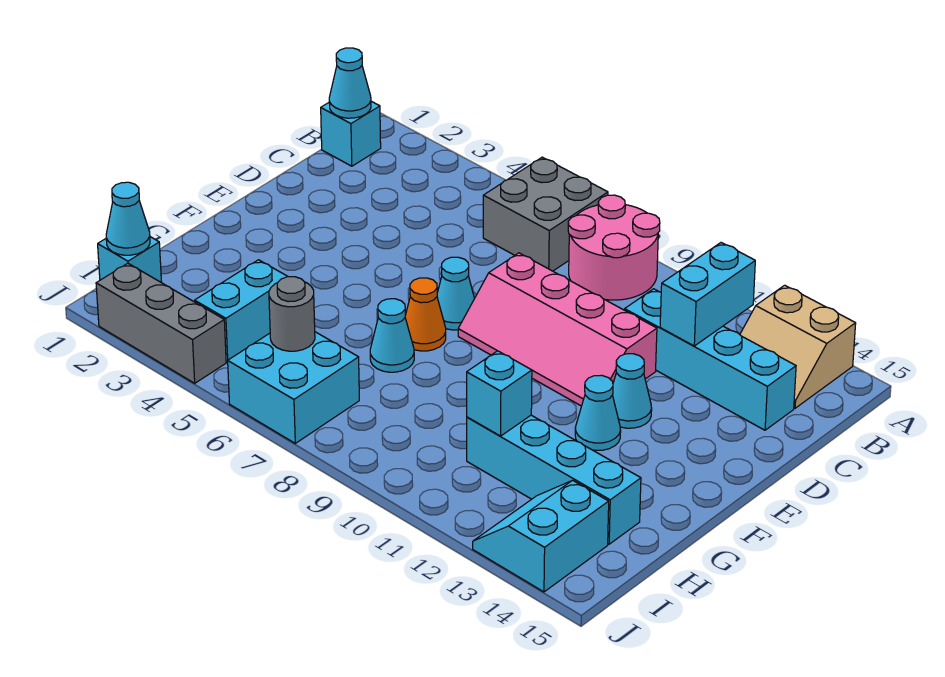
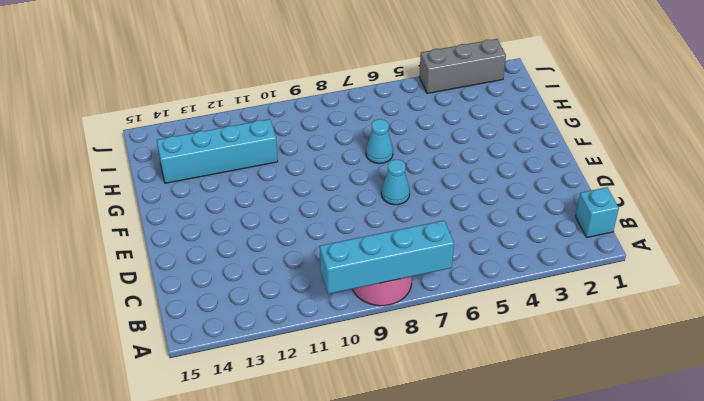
cyan 1x4 brick [320,221,454,294] -> cyan 1x4 brick moved to [625,289,796,430]
none -> grey 2x2 brick [483,157,608,271]
none -> tan 2x2 slope [740,285,856,408]
none -> pink 2x4 slope [458,253,657,406]

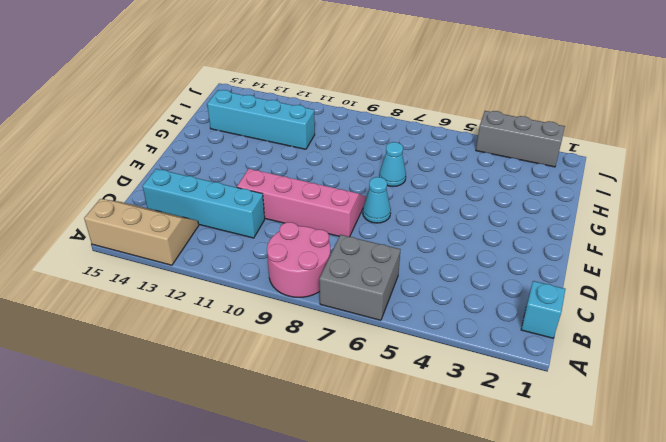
tan 2x3 slope [84,199,199,265] -> tan 2x2 slope [740,285,856,408]
none -> cyan 1x1 cone [613,354,652,428]
none -> orange 1x1 cone [405,278,446,351]
none -> cyan 1x1 cone [575,375,621,450]

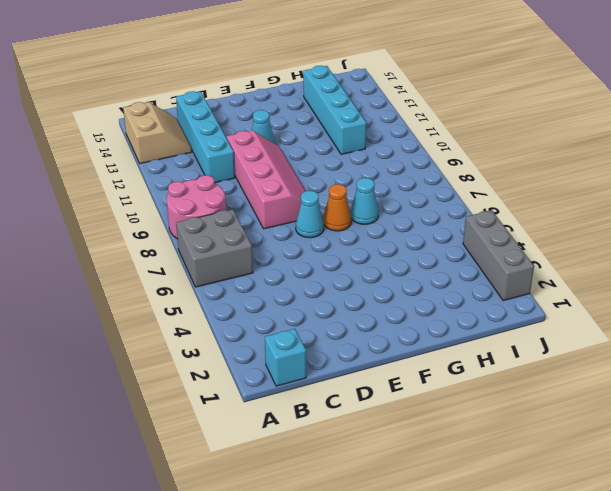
none -> cyan 1x1 cone [575,375,621,450]
none -> cyan 1x2 brick [195,260,288,362]
none -> cyan 1x1 brick [98,237,162,283]

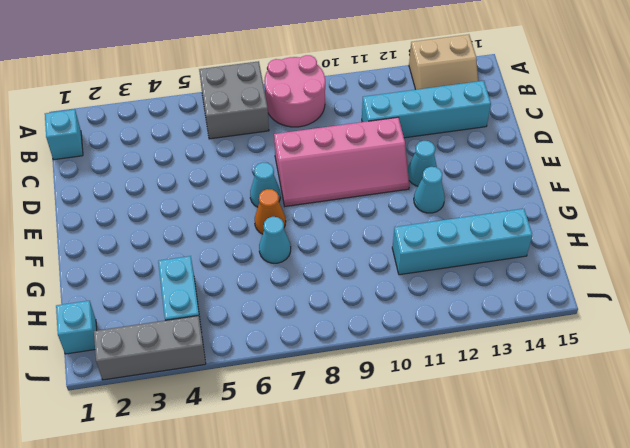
none -> cyan 2x2 brick [228,332,359,443]
none -> cyan 2x2 slope [473,480,609,592]
none -> cyan 1x1 cone [329,48,371,118]

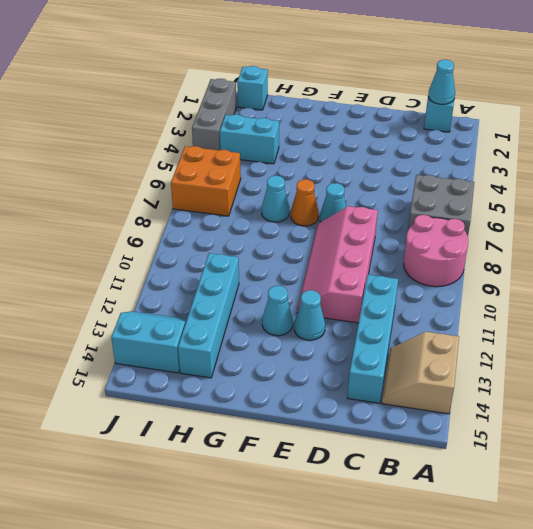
orange 2x2 brick [171,146,241,216] -> cyan 2x2 brick [228,332,359,443]
none -> cyan 1x2 brick [660,243,755,346]
none -> cyan 1x1 brick [467,351,532,436]
none -> cyan 1x1 cone [106,182,150,255]

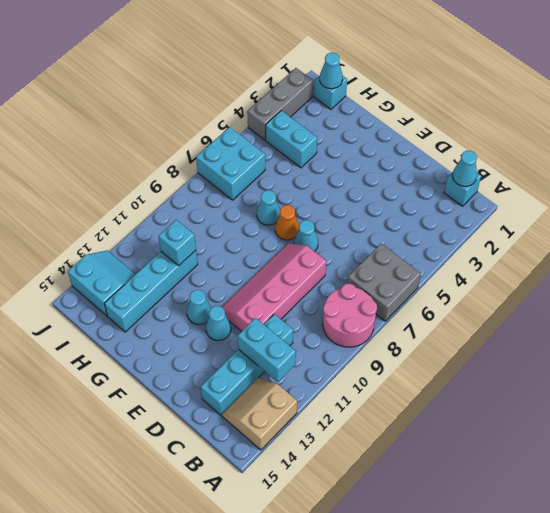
none -> grey 1x1 round brick [269,277,315,351]

